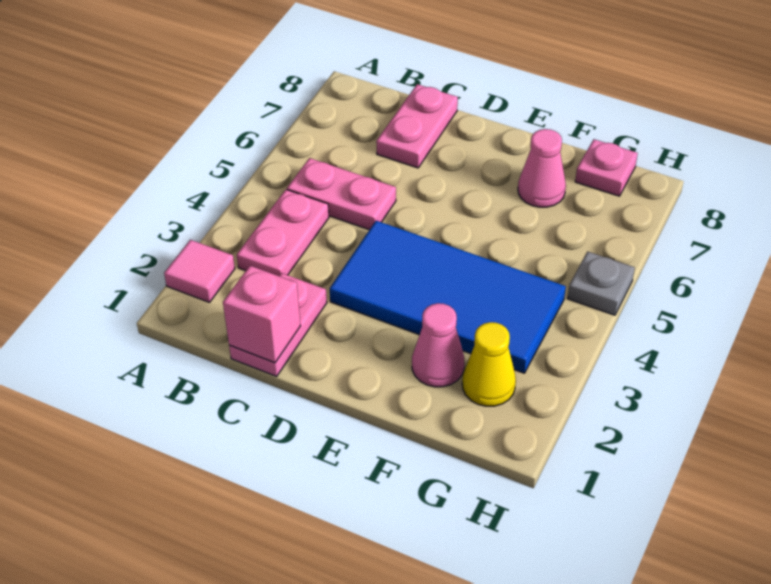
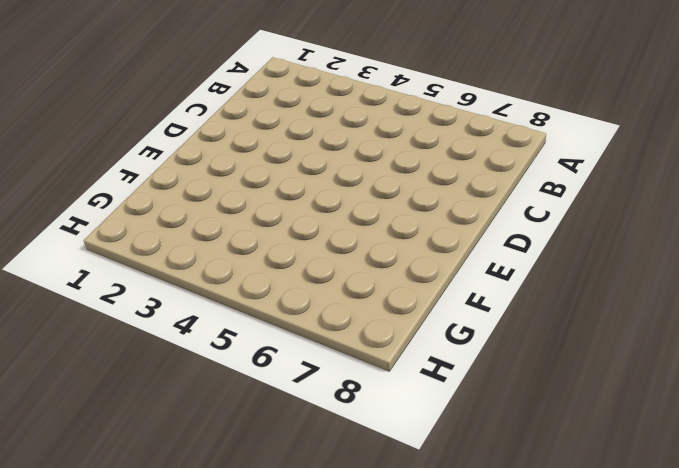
none -> pink 1x1 tile [164,240,235,302]
none -> pink 1x2 plate [237,190,329,276]
none -> pink 1x2 plate [287,158,396,230]

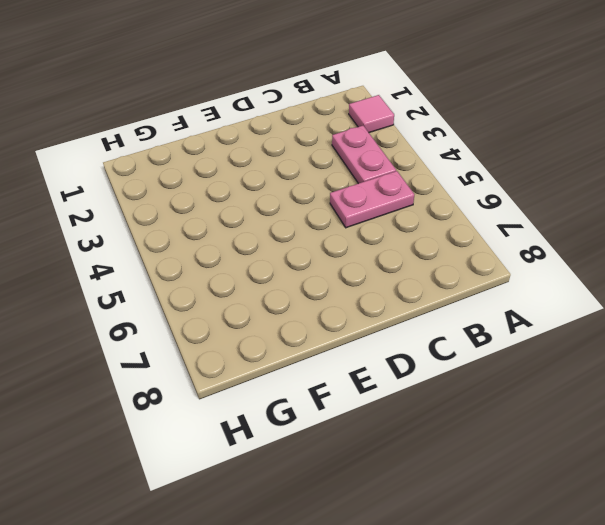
none -> pink 1x2 plate [229,273,327,376]
none -> pink 1x2 plate [376,84,458,168]
none -> blue 2x4 tile [330,221,566,373]

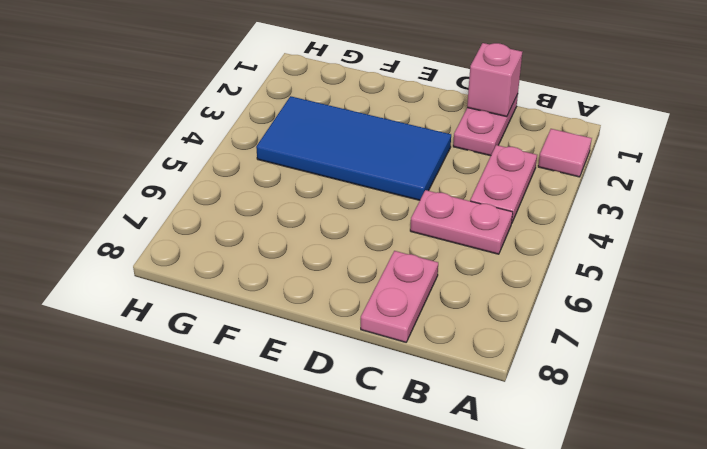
none -> pink 1x1 cone [412,303,464,387]
none -> pink 1x1 cone [518,129,566,207]
none -> yellow 1x1 cone [462,322,516,406]

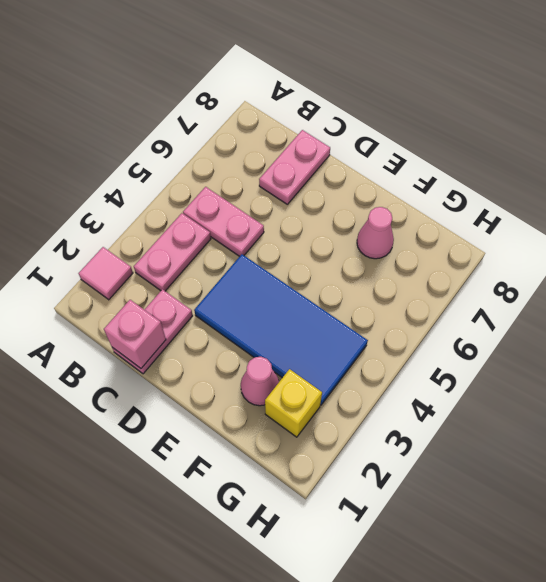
yellow 1x1 brick [265,369,322,437] -> yellow 1x1 cone [462,322,516,406]
none -> pink 1x1 plate [575,139,638,196]
none -> grey 1x1 plate [567,252,635,315]

